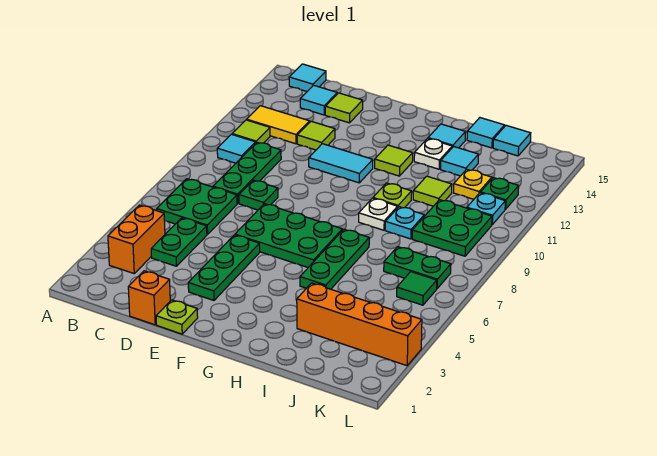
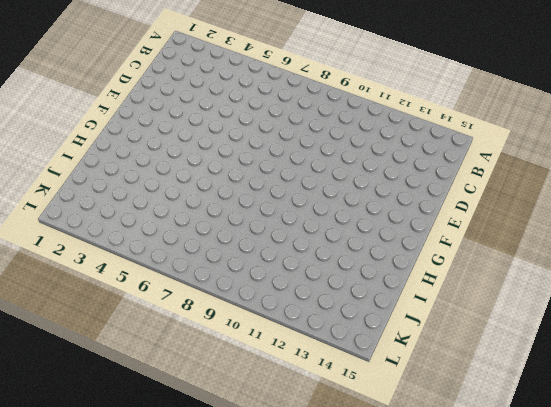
none -> orange 1x2 brick [108,205,165,273]
none -> green 2x2 plate [157,179,237,234]
none -> cyan 1x1 tile [217,134,256,163]
none -> lime 1x1 tile [232,120,270,143]

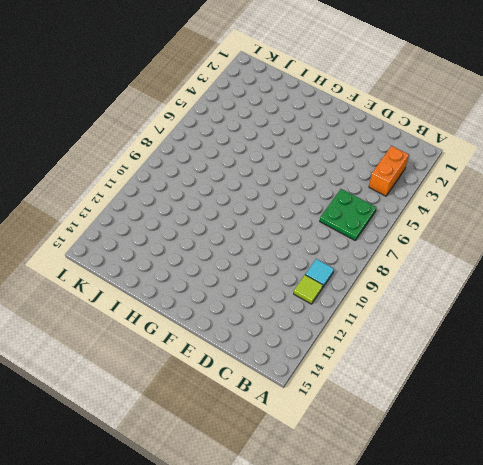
none -> yellow 1x2 tile [247,106,310,144]
none -> cyan 1x1 tile [289,64,326,91]
none -> green 1x2 plate [151,218,207,266]
none -> green 1x3 plate [213,142,281,203]

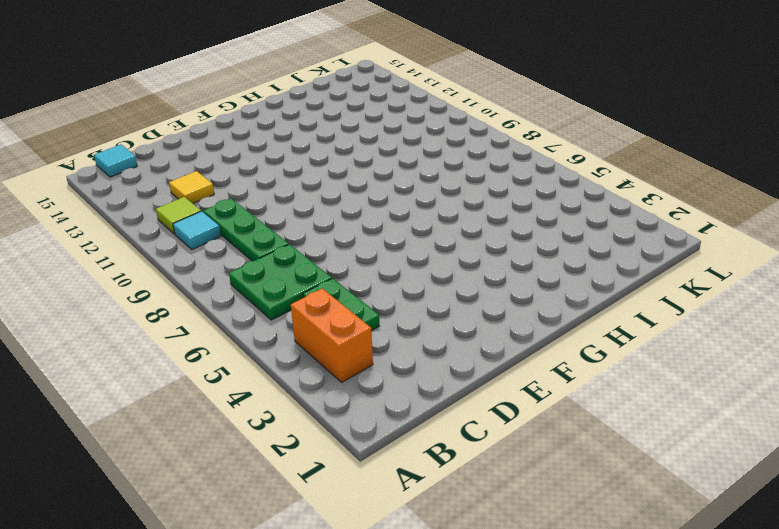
yellow 1x1 tile [169,171,214,203] -> yellow 1x2 tile [247,106,310,144]
none -> cyan 1x1 tile [300,85,337,115]
none -> orange 1x1 brick [128,271,170,325]
none -> green 1x1 plate [239,180,278,210]
none -> lime 1x1 tile [297,121,335,150]

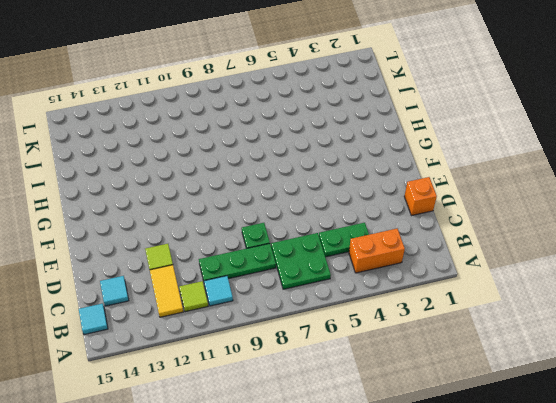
none -> lime 1x1 tile [325,93,363,123]
none -> lime 1x1 plate [156,300,198,334]
none -> green 1x3 plate [188,235,260,300]
none -> green 2x3 plate [235,204,342,267]

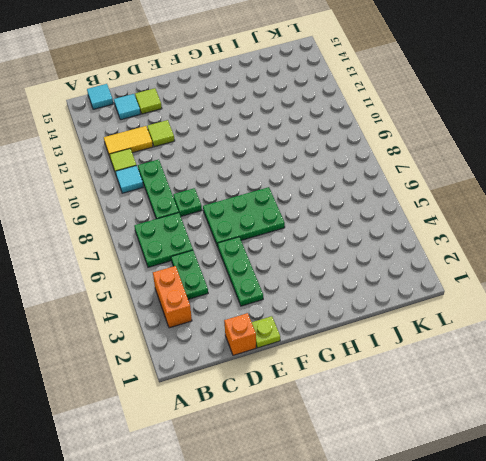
none -> cyan 1x2 tile [309,144,373,183]
none -> lime 1x1 tile [375,145,413,176]
none -> green 1x3 plate [300,229,369,289]
none -> white 1x1 plate [359,198,398,230]

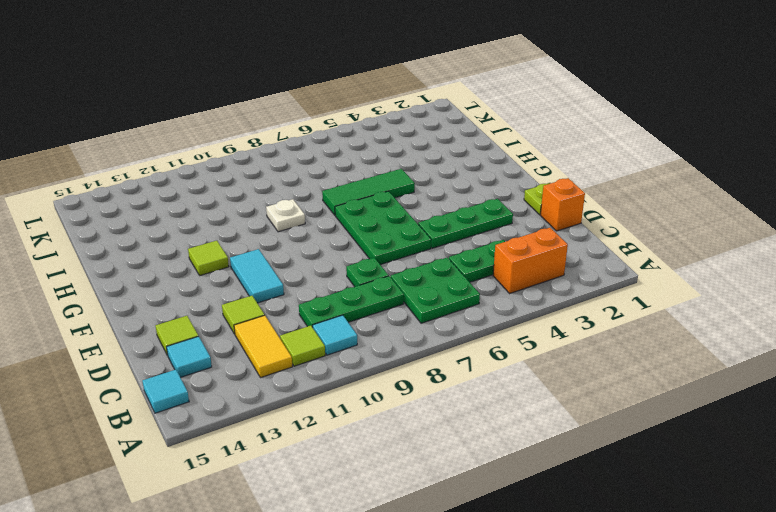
green 1x3 tile [322,169,415,215] -> green 1x3 plate [300,229,369,289]
none -> lime 1x1 plate [373,183,412,208]
none -> white 1x1 plate [414,139,452,169]
none -> cyan 1x1 tile [428,124,465,148]
none -> orange 1x4 brick [297,283,422,366]

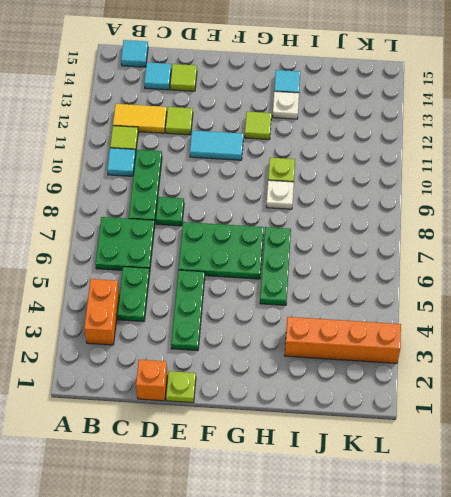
none -> cyan 1x1 plate [385,207,424,239]
none -> lime 1x1 tile [413,176,452,206]
none -> cyan 1x1 tile [441,146,479,176]
none -> cyan 1x1 tile [467,118,505,148]

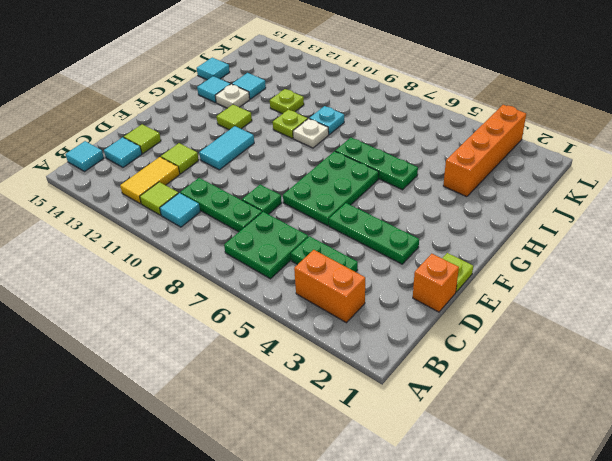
lime 1x1 plate [270,89,304,114] -> lime 1x1 tile [413,176,452,206]
none -> green 1x2 plate [384,247,451,288]
none -> green 2x2 plate [412,200,492,256]
none -> yellow 1x1 plate [454,169,492,199]
none -> cyan 1x1 tile [493,125,531,156]

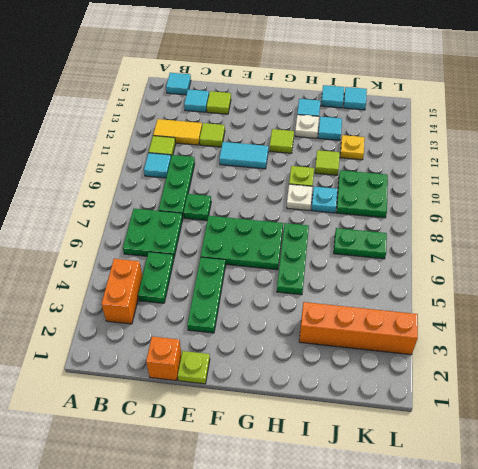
none -> green 1x1 tile [397,272,437,305]
none -> cyan 1x1 plate [467,193,505,224]
none -> green 1x1 plate [480,178,519,209]

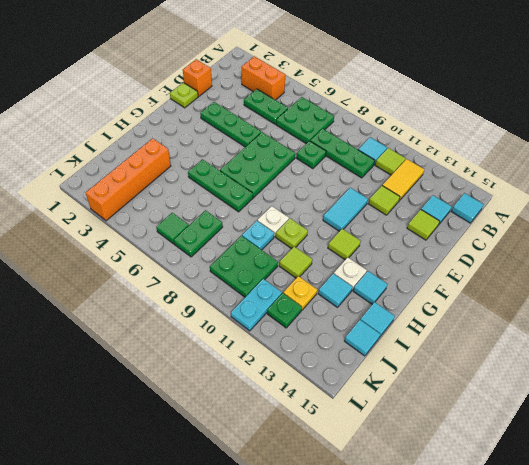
cyan 1x2 plate [231,279,282,331] -> cyan 1x1 plate [467,193,505,224]

